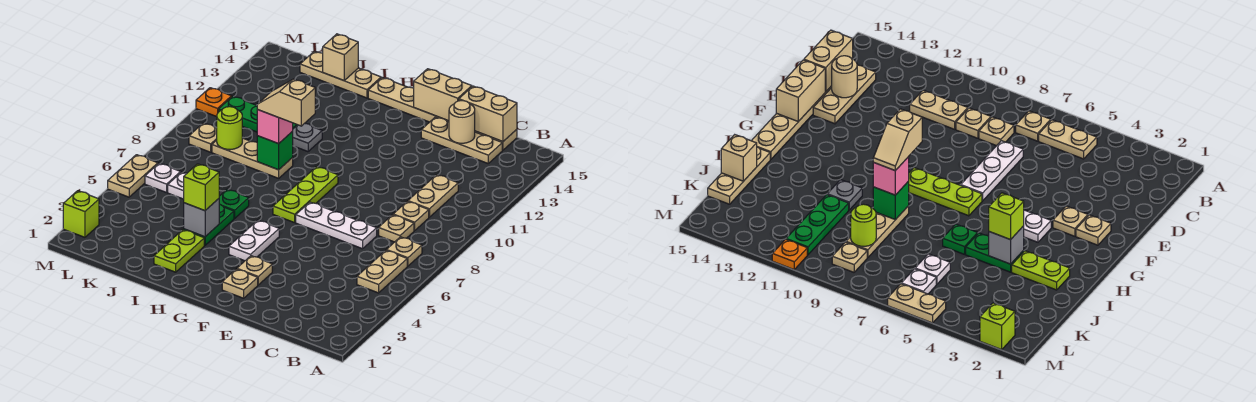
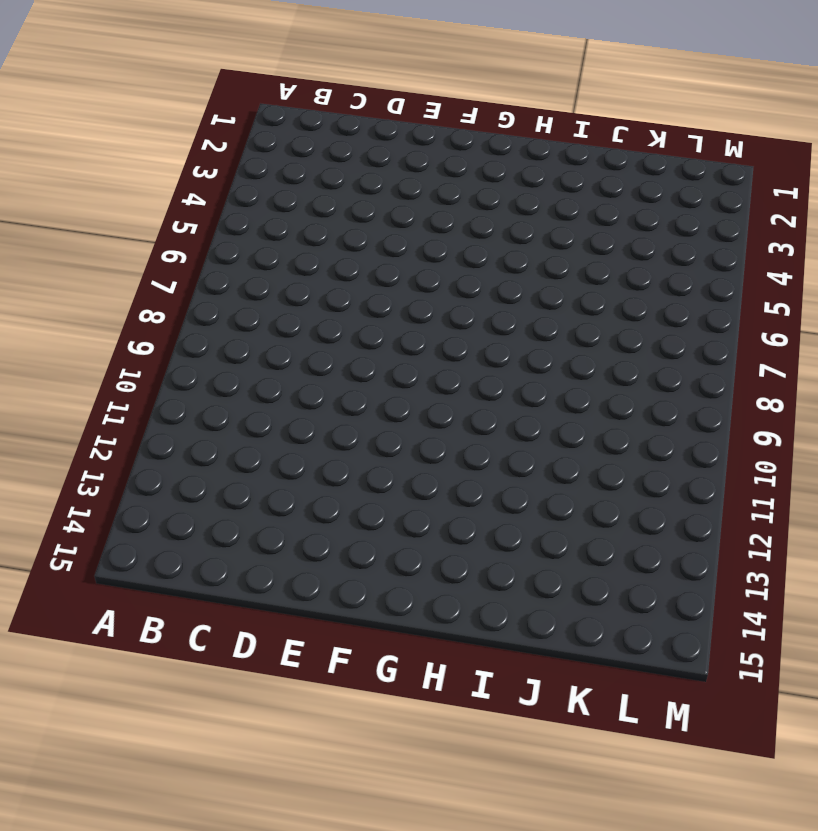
none -> tan 1x2 plate [357,250,407,293]
none -> tan 1x1 plate [387,237,422,266]
none -> tan 1x1 plate [379,215,414,242]
none -> tan 1x1 plate [393,201,429,231]

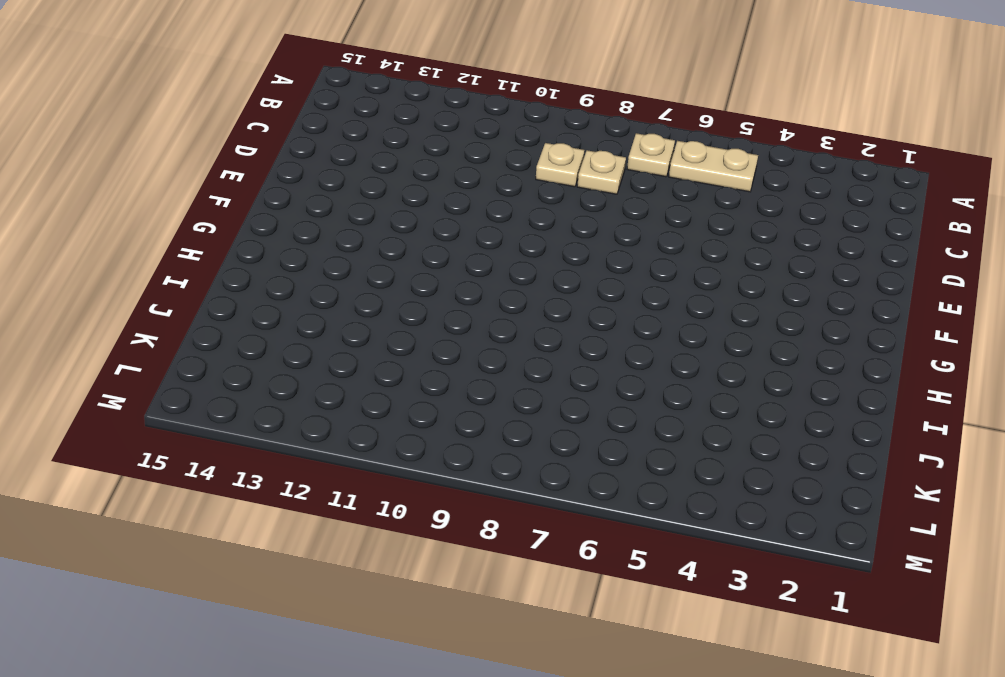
none -> tan 1x2 plate [408,175,458,217]
none -> tan 1x3 plate [421,117,502,163]
none -> tan 1x6 plate [368,77,517,150]
none -> white 1x3 plate [296,202,377,249]

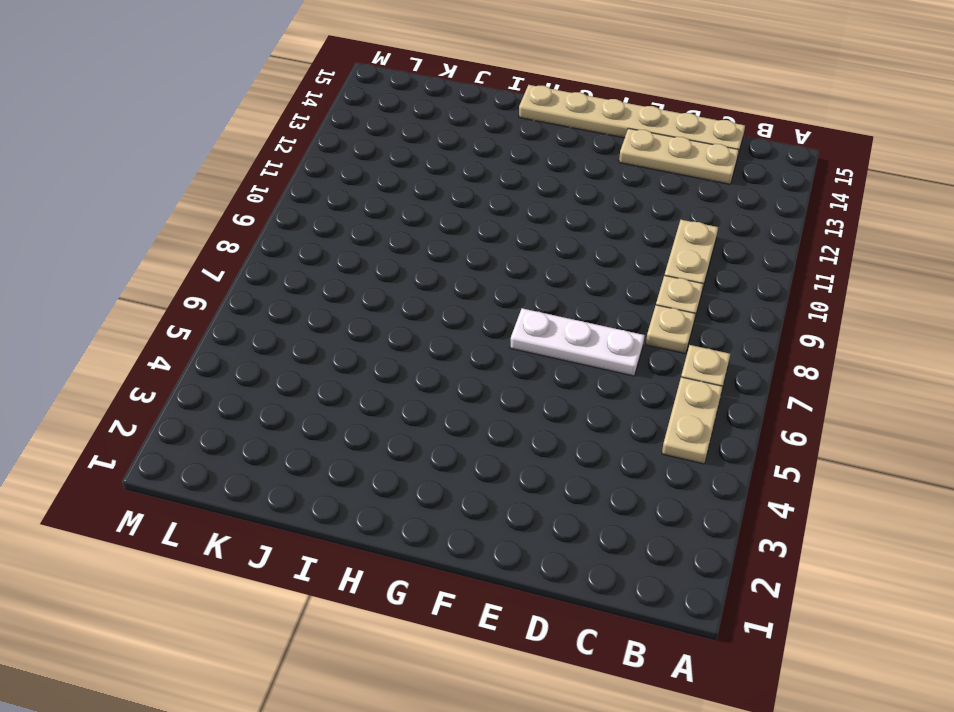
none -> tan 1x1 plate [222,269,258,298]
none -> tan 1x1 plate [237,256,272,285]
none -> white 1x2 plate [229,220,279,261]
none -> lime 1x3 plate [273,167,338,223]

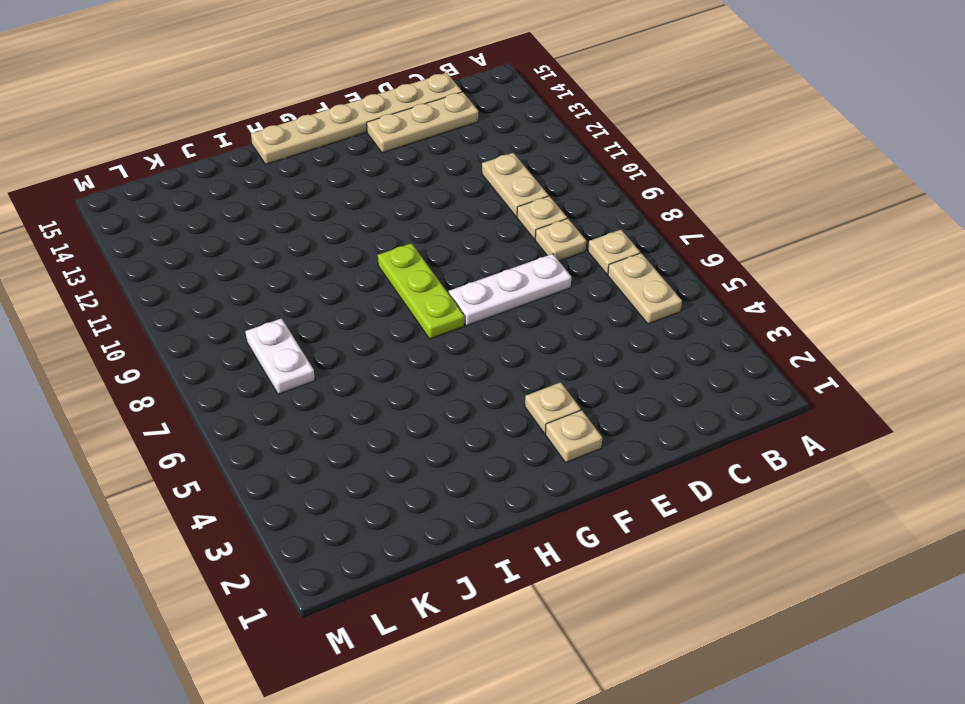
white 1x2 plate [245,319,315,394] -> white 1x2 plate moved to [229,220,279,261]
none -> lime 1x2 plate [154,230,204,272]
none -> green 1x2 plate [184,204,234,245]
none -> green 1x1 plate [219,189,249,219]
none -> tan 1x3 plate [212,138,293,178]

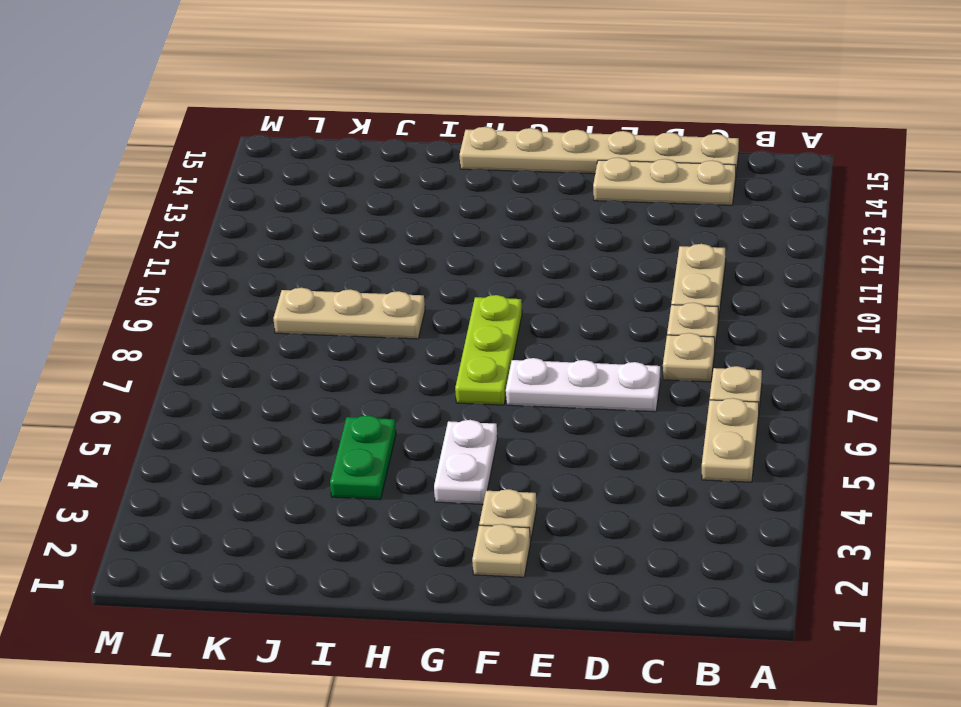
none -> lime 1x2 plate [154,230,204,272]
none -> green 1x1 plate [219,189,249,219]
none -> grey 1x1 plate [293,123,322,152]
none -> tan 1x3 plate [300,51,381,98]

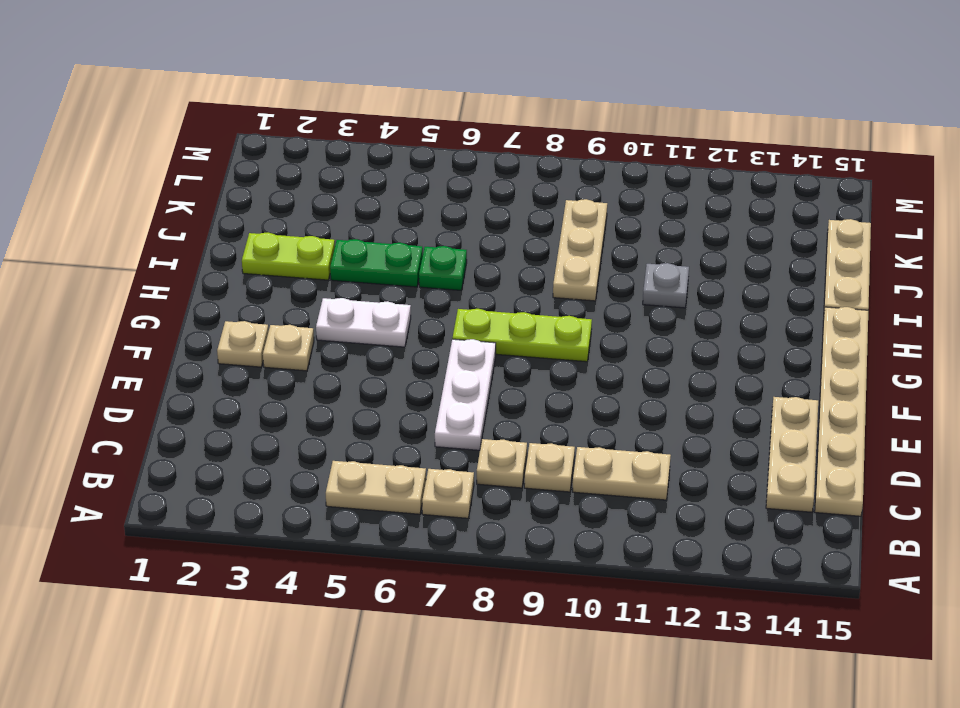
none -> green 1x3 plate [219,96,297,132]
none -> white 1x1 plate [168,172,187,199]
none -> white 1x1 plate [145,163,181,193]
none -> tan 1x1 plate [189,123,217,152]

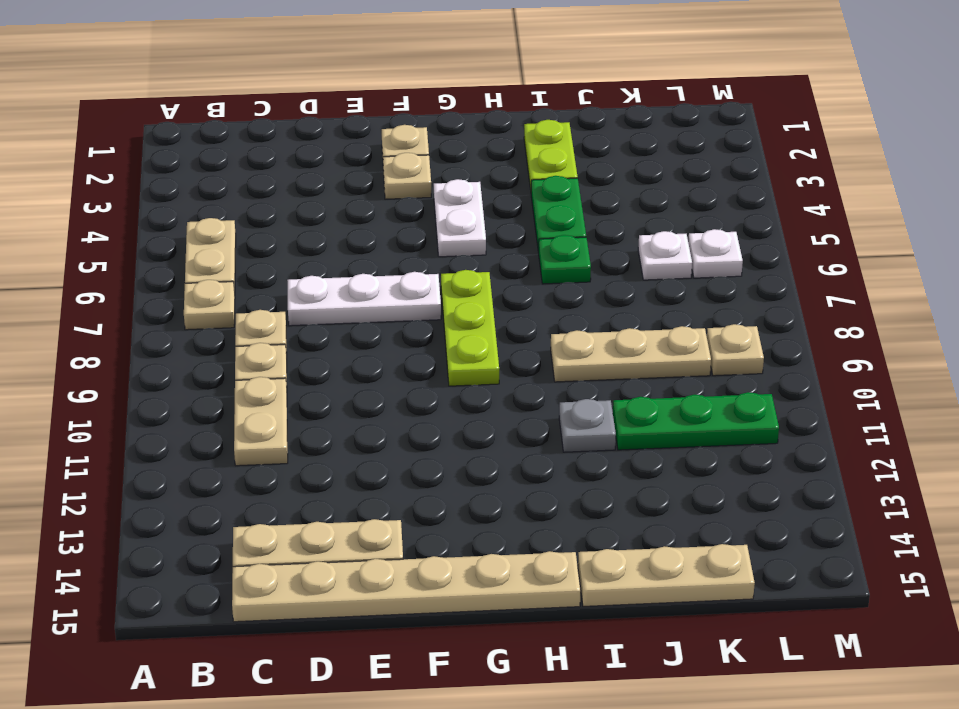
none -> lime 1x1 brick [63,191,99,237]
none -> tan 1x2 plate [108,155,158,197]
none -> orange 1x1 plate [196,88,232,117]
none -> tan 1x2 brick [459,86,517,142]

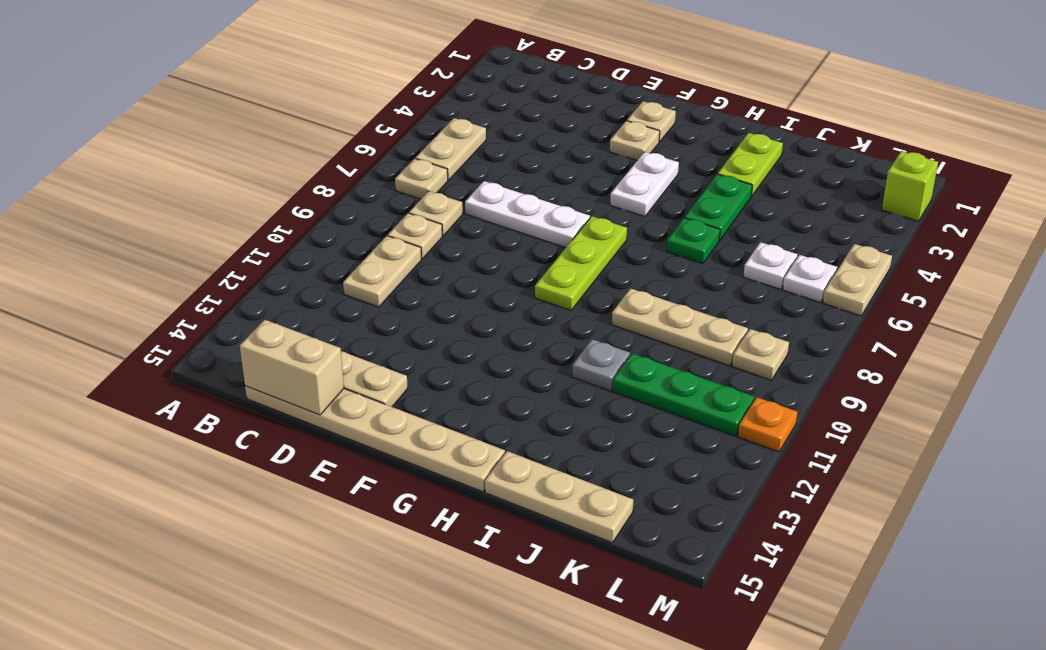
none -> tan 1x1 round brick [449,101,475,143]
none -> tan 1x2 brick [414,69,472,121]
none -> grey 1x1 brick [184,199,219,237]
none -> green 1x1 brick [257,131,293,170]

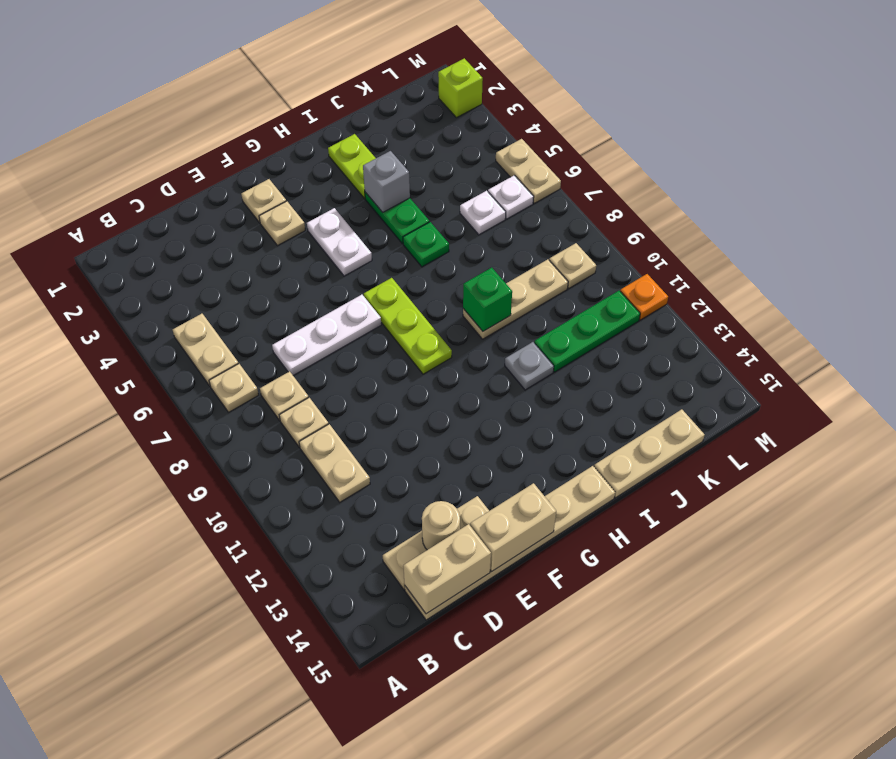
none -> tan 1x1 brick [323,34,358,81]
none -> lime 1x1 round brick [217,107,242,150]
none -> lime 1x1 brick [184,164,219,211]
none -> pink 1x1 brick [257,110,293,144]

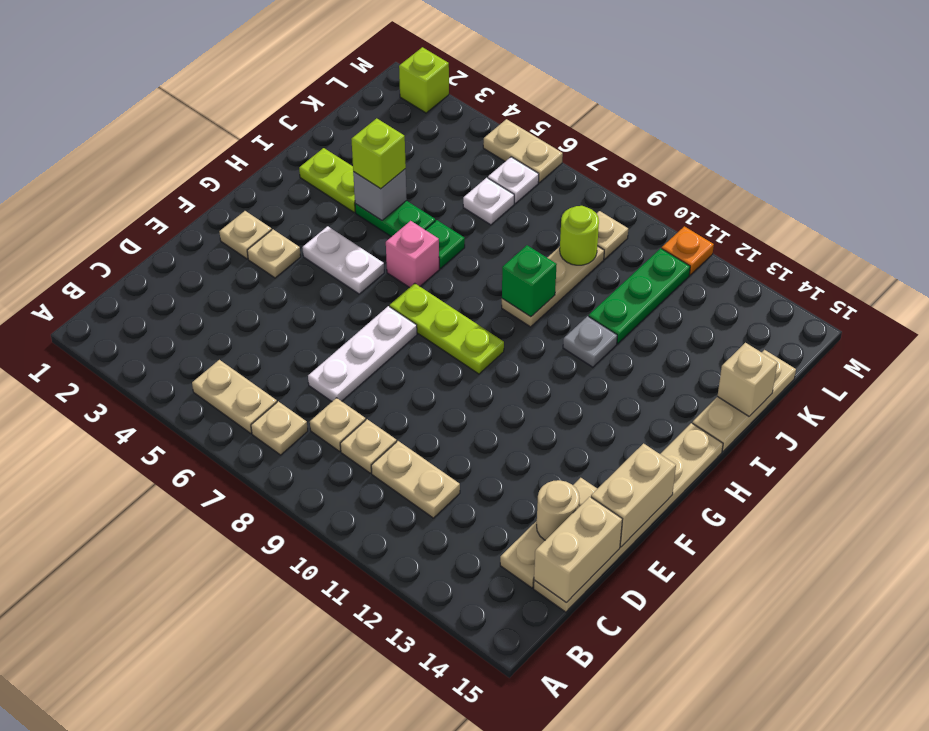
pink 1x1 brick [386,221,439,288] -> pink 1x1 brick moved to [257,110,293,144]
none -> tan 1x2 slope [257,79,315,126]

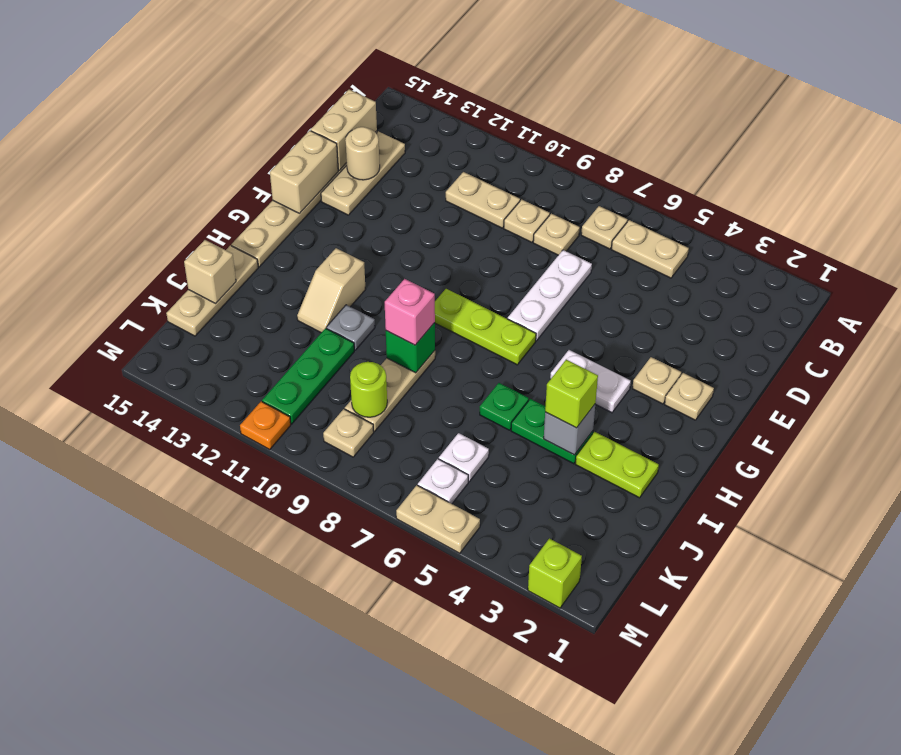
tan 1x2 slope [297,248,366,333] -> tan 1x2 slope moved to [257,79,315,126]

